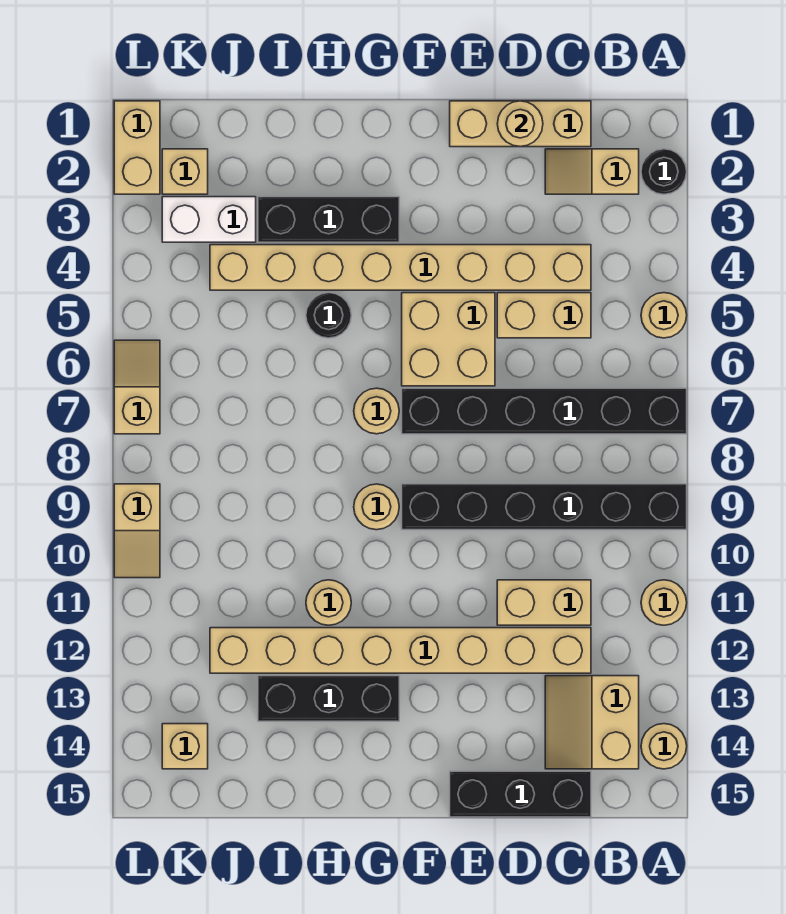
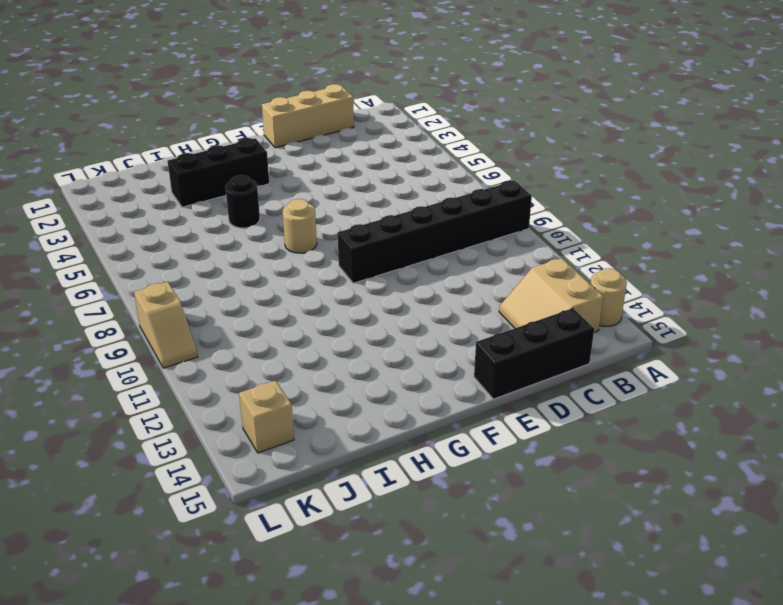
none -> black 1x1 round brick [641,149,687,194]
none -> tan 1x1 round brick [641,293,687,338]
none -> black 1x6 brick [402,388,687,434]

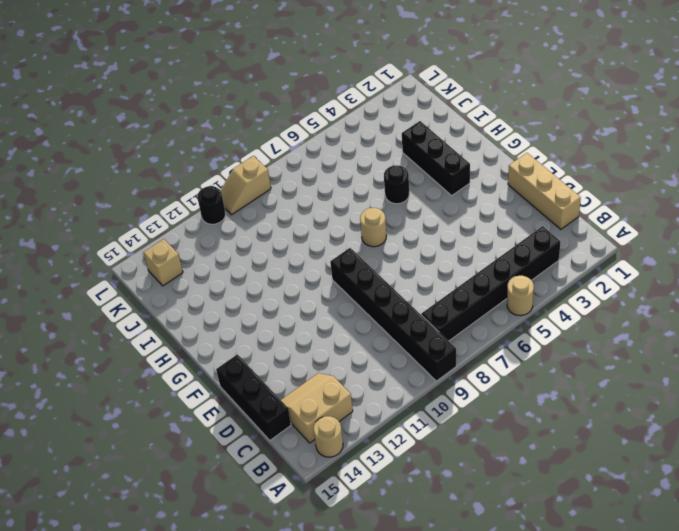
black 1x6 brick [421,226,560,341] -> black 1x6 brick turned to [402,388,687,434]
black 1x1 round brick [197,186,226,224] -> black 1x1 round brick moved to [641,149,687,194]
none -> tan 1x1 round brick [641,580,687,625]
none -> tan 1x2 slope [545,149,639,194]
none -> tan 1x8 brick [210,245,591,290]

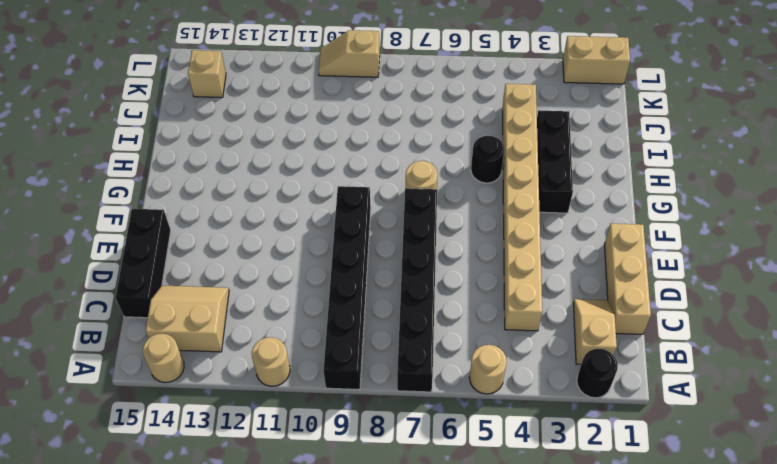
none -> tan 1x2 brick [497,293,591,338]
none -> tan 1x2 brick [497,580,591,625]
none -> tan 1x8 brick [210,628,591,673]

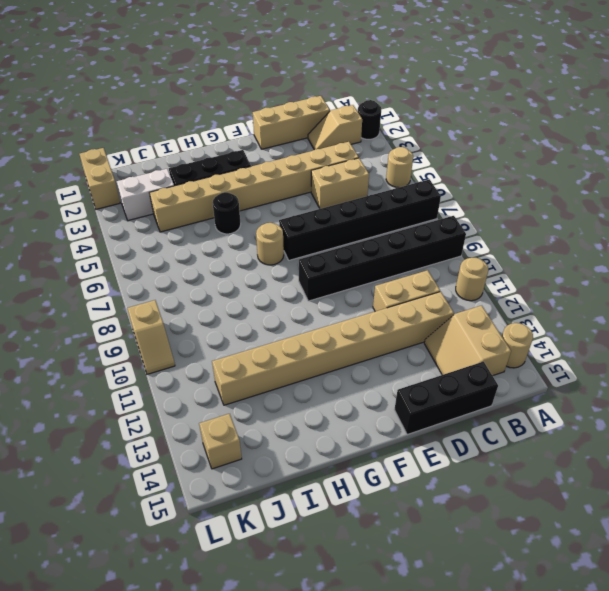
none -> tan 2x2 brick [402,293,495,386]
none -> tan 1x1 round brick [354,484,399,530]
none -> black 1x3 brick [258,676,399,721]

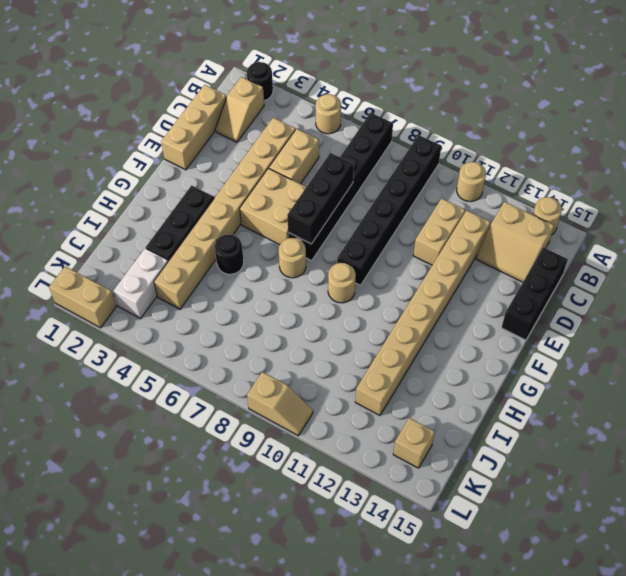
black 1x3 brick [287,153,354,244] -> black 1x3 brick moved to [258,676,399,721]
none -> tan 1x1 round brick [306,580,351,625]
none -> tan 1x1 brick [162,149,208,194]
none -> tan 1x2 slope [114,340,160,434]

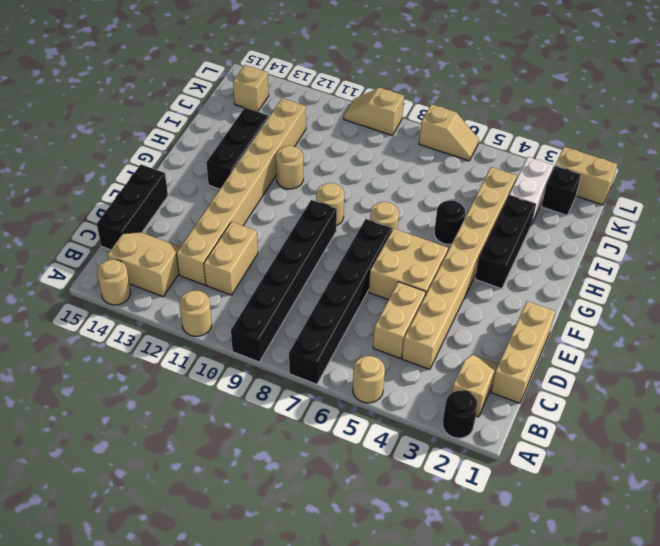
black 1x1 brick [541,166,581,215] -> tan 1x1 brick [162,149,208,194]
none -> tan 1x1 round brick [497,101,543,147]

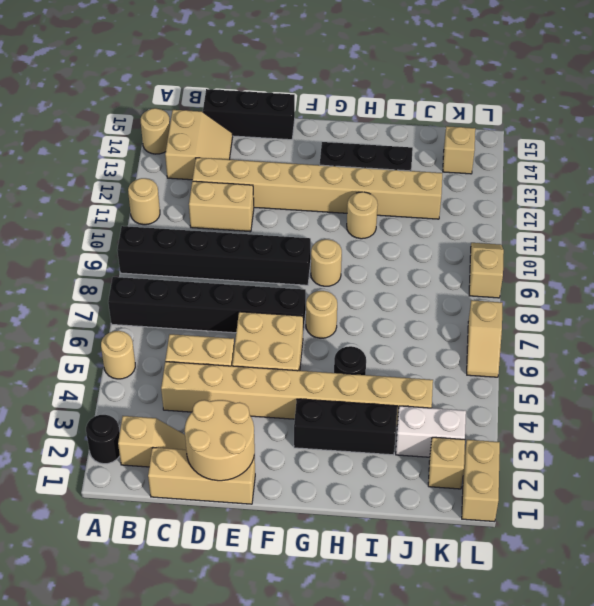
tan 2x2 round brick [185,400,255,481] -> tan 1x1 round brick [497,101,543,147]

